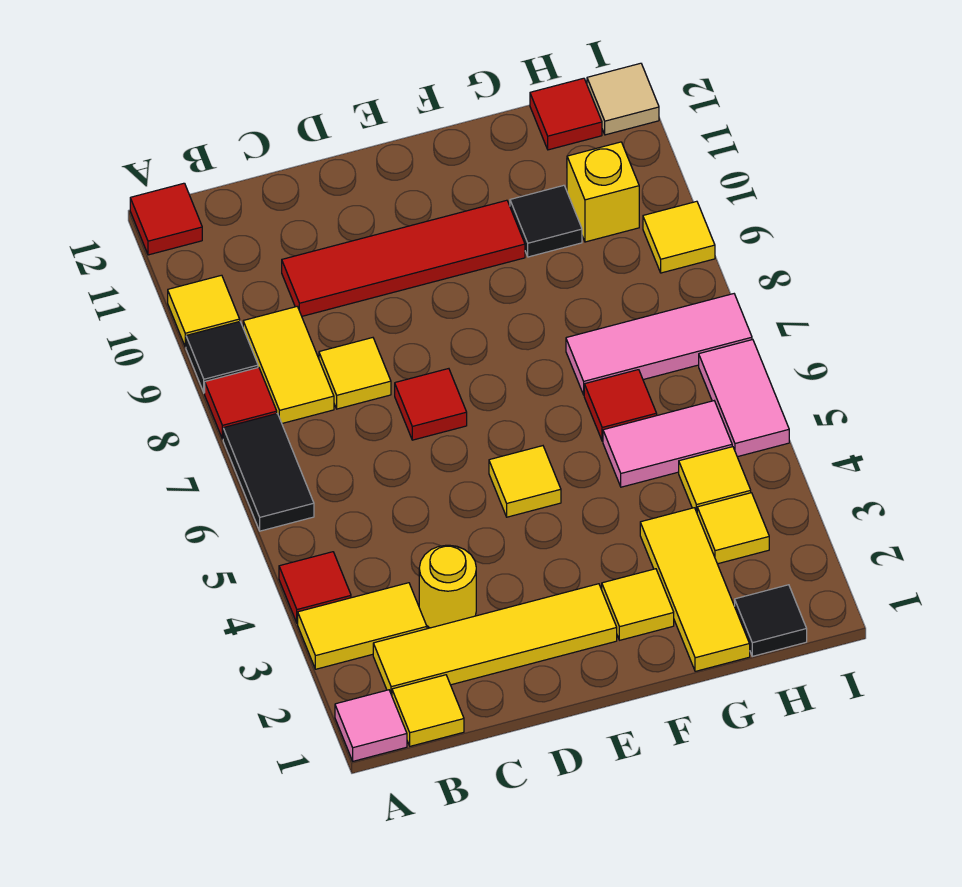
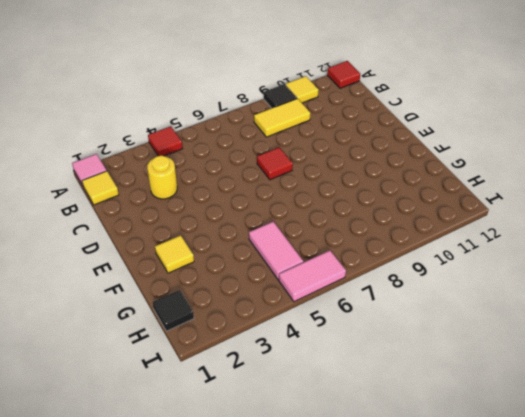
none -> yellow 1x2 tile [298,583,427,669]
none -> black 1x2 tile [223,414,314,531]
none -> red 1x1 tile [205,367,277,439]
none -> yellow 1x4 tile [373,584,617,695]

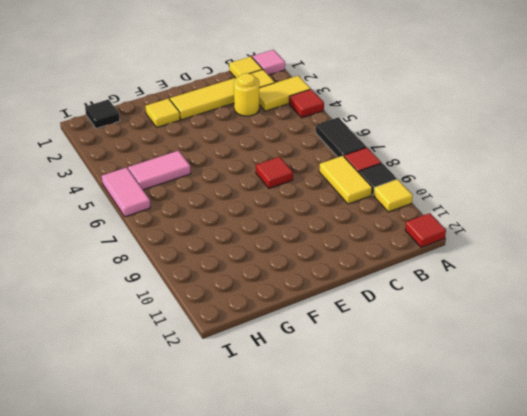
none -> yellow 1x1 tile [319,338,391,409]
none -> red 1x4 tile [282,200,525,316]
none -> yellow 1x1 tile [489,446,561,517]
none -> yellow 1x3 tile [640,508,750,671]

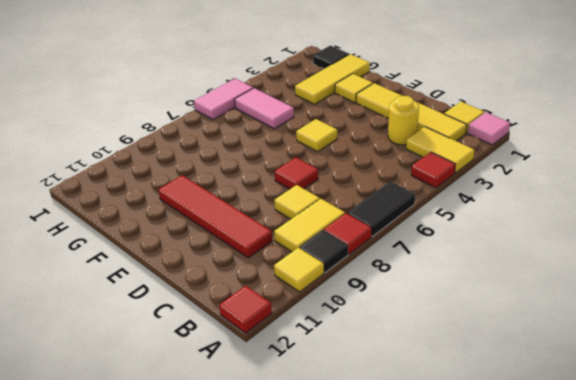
none -> red 1x1 tile [584,370,657,441]
none -> pink 1x3 tile [566,294,752,395]
none -> black 1x1 tile [510,185,582,257]
none -> yellow 1x1 tile [697,493,769,564]

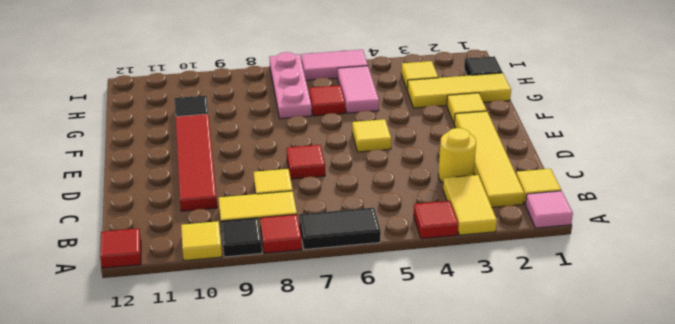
pink 1x3 plate [269,52,312,119] -> pink 1x3 tile [566,294,752,395]
none -> yellow 1x1 tile [679,447,751,512]
none -> yellow 1x1 brick [567,142,639,242]
none -> red 1x1 tile [530,78,602,150]
none -> yellow 1x1 tile [643,201,715,273]

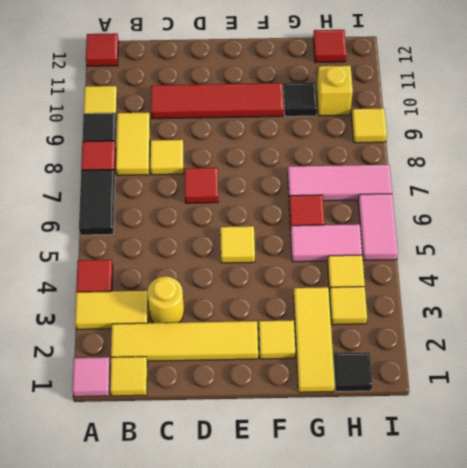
none -> tan 1x1 tile [587,63,659,135]

